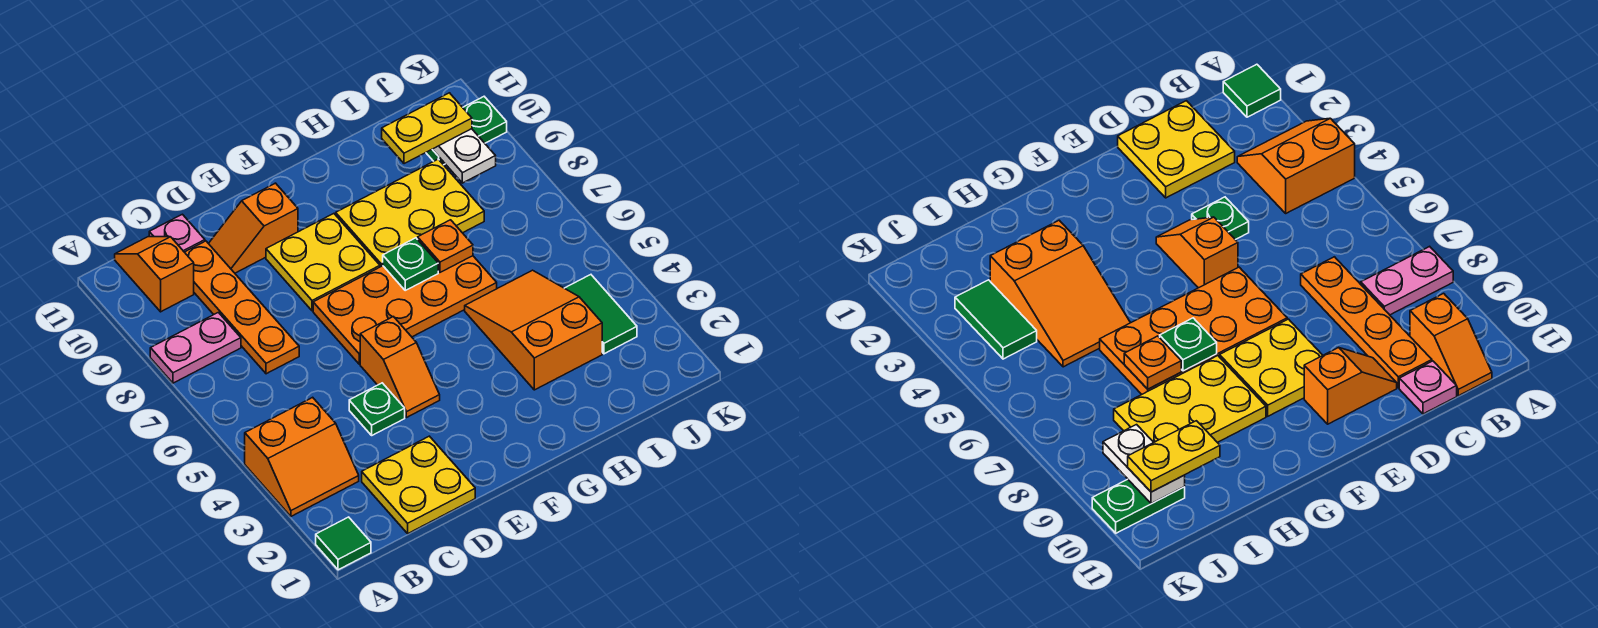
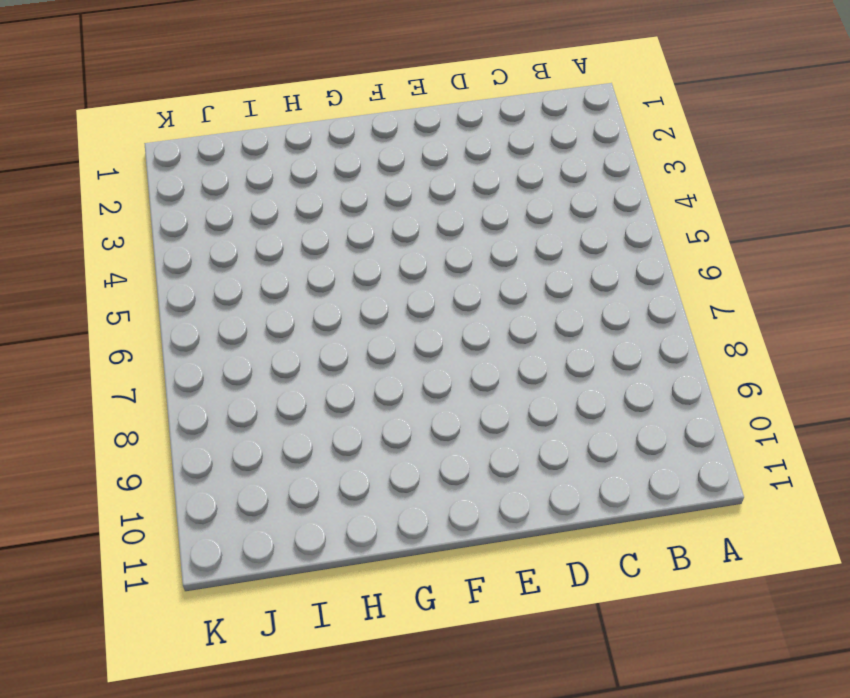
none -> green 1x1 tile [316,517,371,570]
none -> orange 2x2 slope [245,397,359,516]
none -> pink 1x2 plate [150,312,241,383]

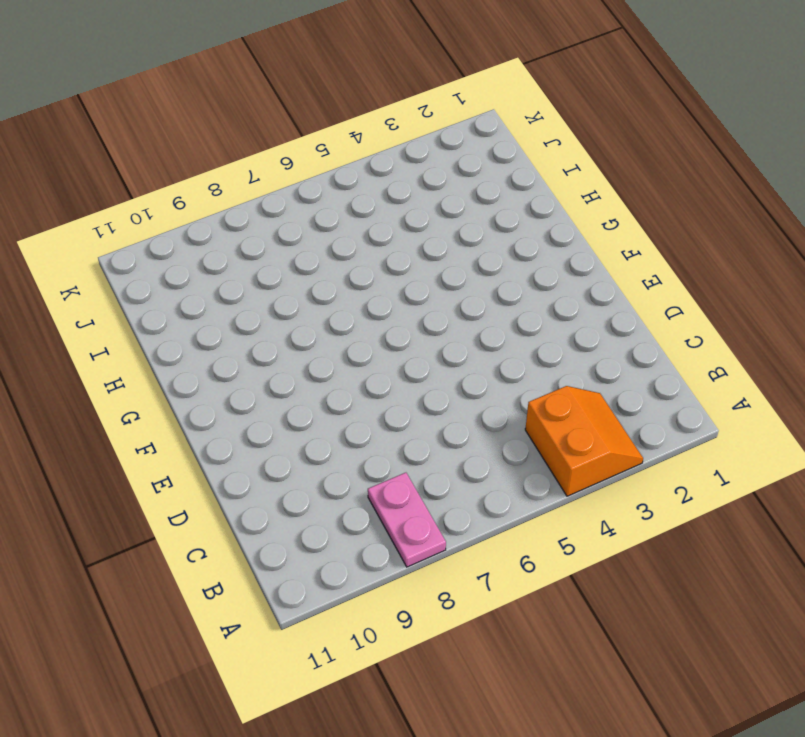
none -> green 1x1 tile [316,517,371,570]
none -> orange 1x2 slope [115,237,194,312]
none -> yellow 2x2 plate [362,436,475,533]

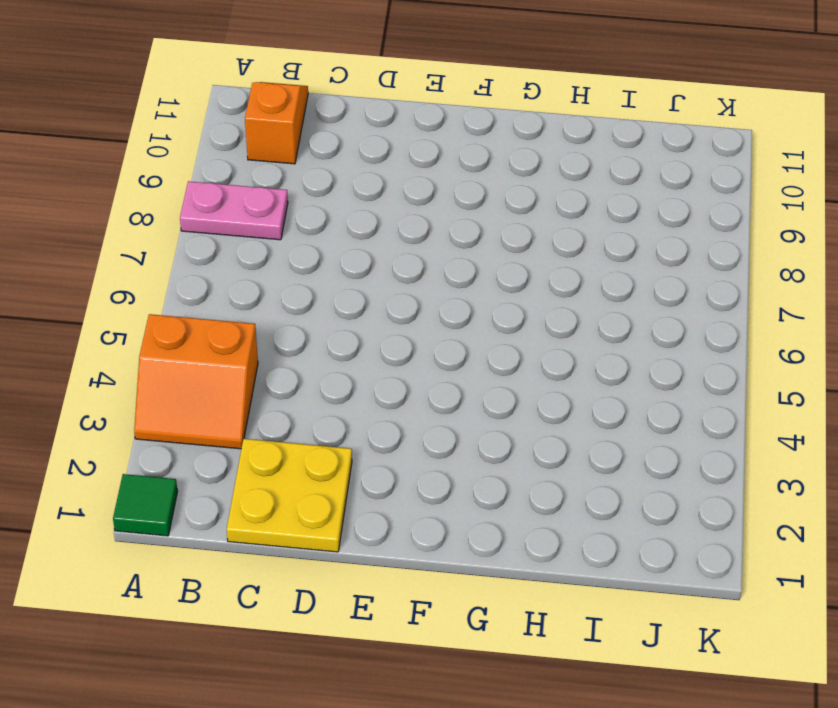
none -> orange 1x4 plate [185,241,299,374]
none -> pink 1x1 plate [149,214,205,252]
none -> green 1x1 plate [349,383,405,435]

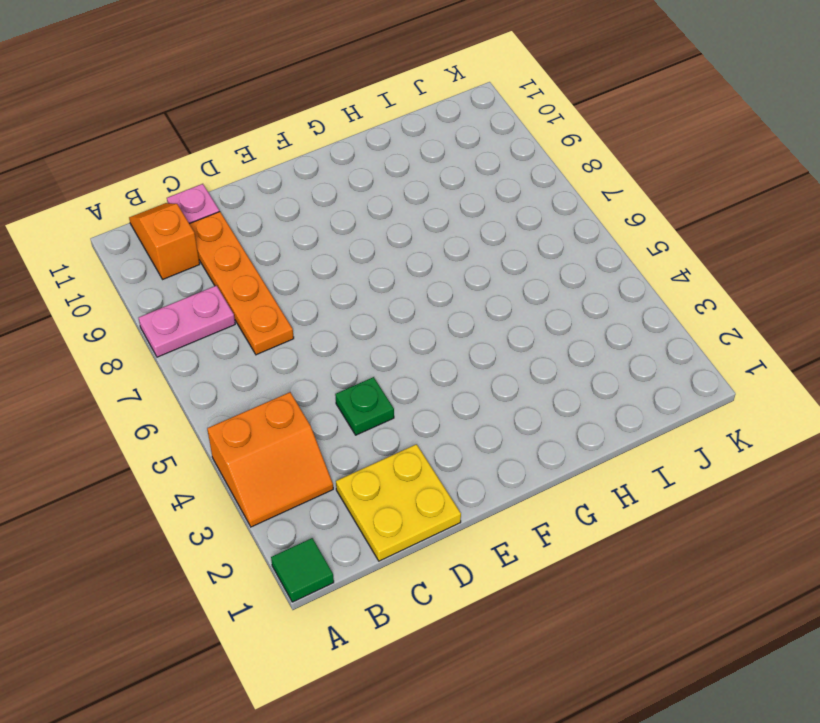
none -> orange 1x2 slope [208,183,298,273]
none -> orange 1x2 slope [360,317,440,418]
none -> orange 2x4 plate [313,256,497,364]

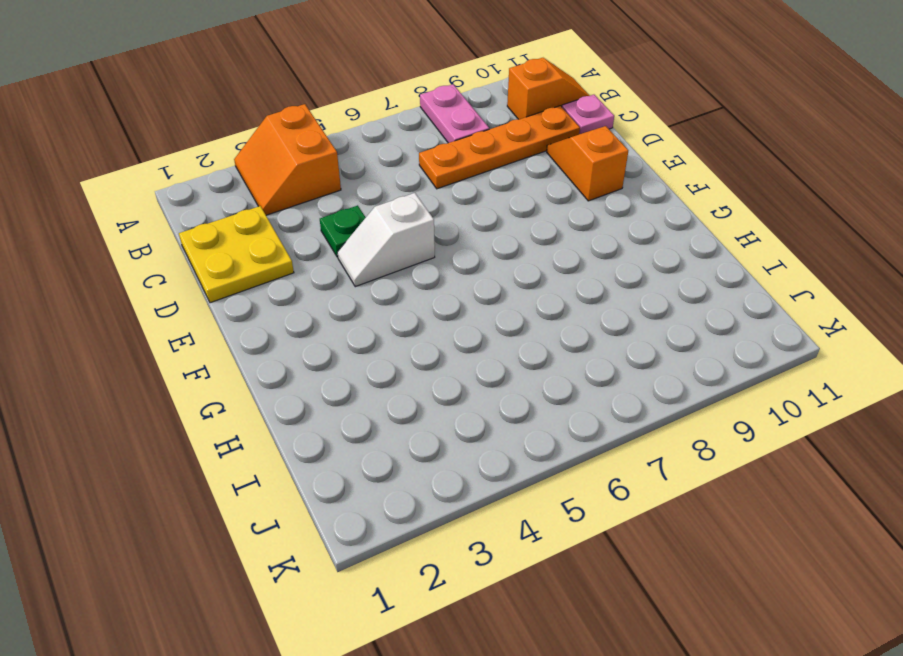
white 1x2 slope [337,193,435,287] -> orange 1x2 slope [360,317,440,418]
none -> green 1x1 tile [316,517,371,570]
none -> orange 2x4 plate [313,256,497,364]
none -> yellow 2x2 plate [266,214,380,311]

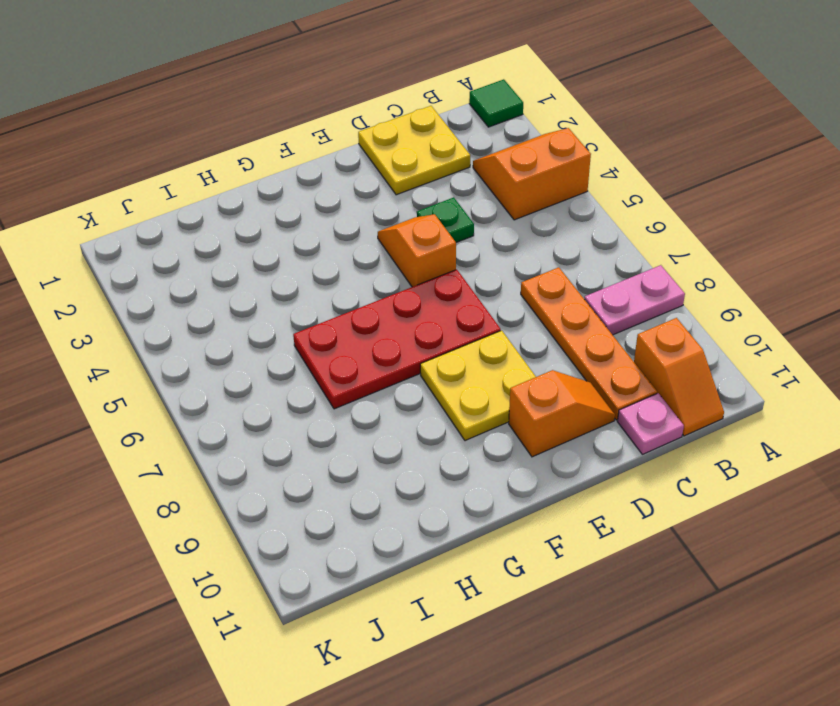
red 2x4 plate [293,270,501,409] -> orange 2x4 plate [313,256,497,364]
none -> yellow 2x3 plate [336,159,484,267]
none -> orange 2x3 slope [465,270,602,390]
none -> green 1x2 tile [565,275,637,354]

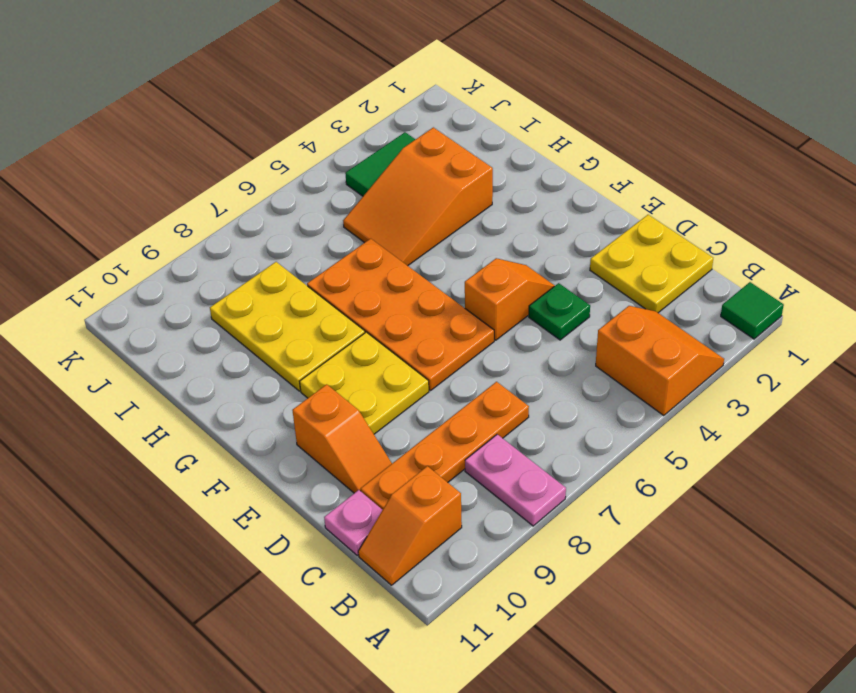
none -> green 1x2 plate [426,97,507,165]
none -> green 1x1 plate [383,238,438,290]
none -> orange 1x1 plate [418,220,473,272]

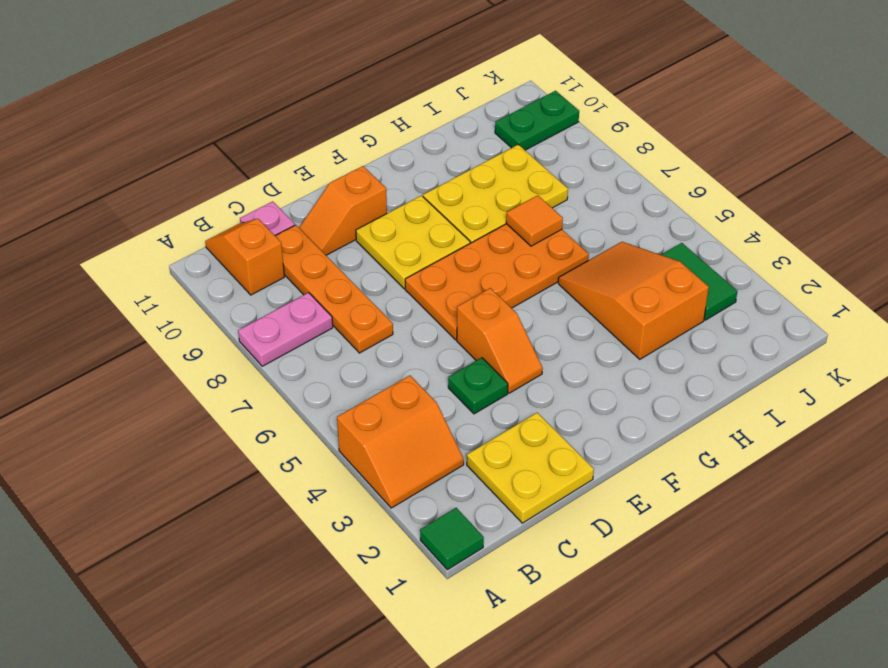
orange 1x1 tile [506,195,563,246] -> orange 1x1 plate [418,220,473,272]
none -> green 1x1 plate [383,238,438,290]
none -> white 1x2 plate [432,129,496,183]
none -> yellow 1x2 plate [382,93,472,164]

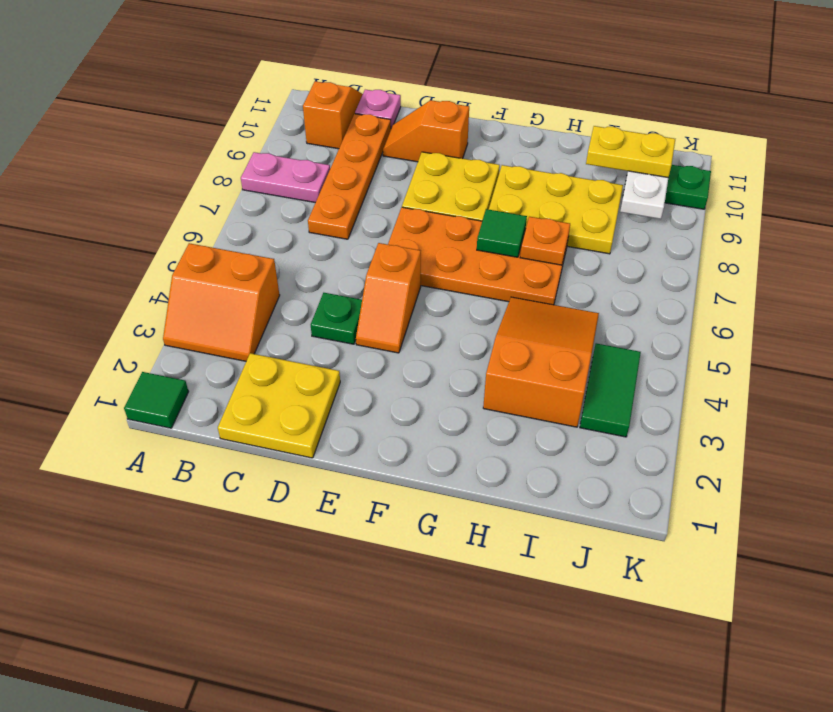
green 1x1 tile [477,209,527,257] -> green 1x1 plate [383,238,438,290]

